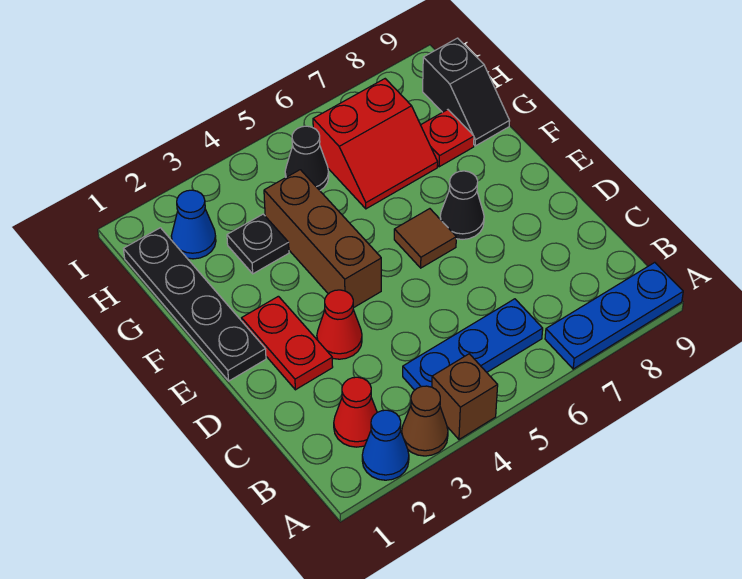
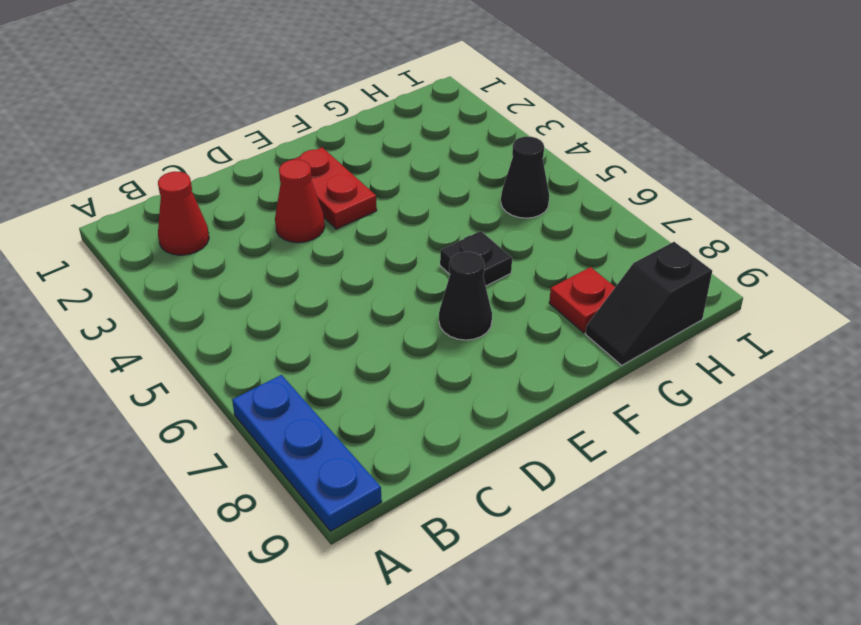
red 1x2 plate [293,147,377,229] -> red 1x2 plate turned to [242,296,333,390]
black 1x1 plate [440,231,512,286] -> black 1x1 plate moved to [227,214,289,274]
none -> blue 1x1 cone [362,410,409,480]
none -> brown 1x1 cone [402,386,448,456]
none -> brown 1x1 brick [432,354,498,439]

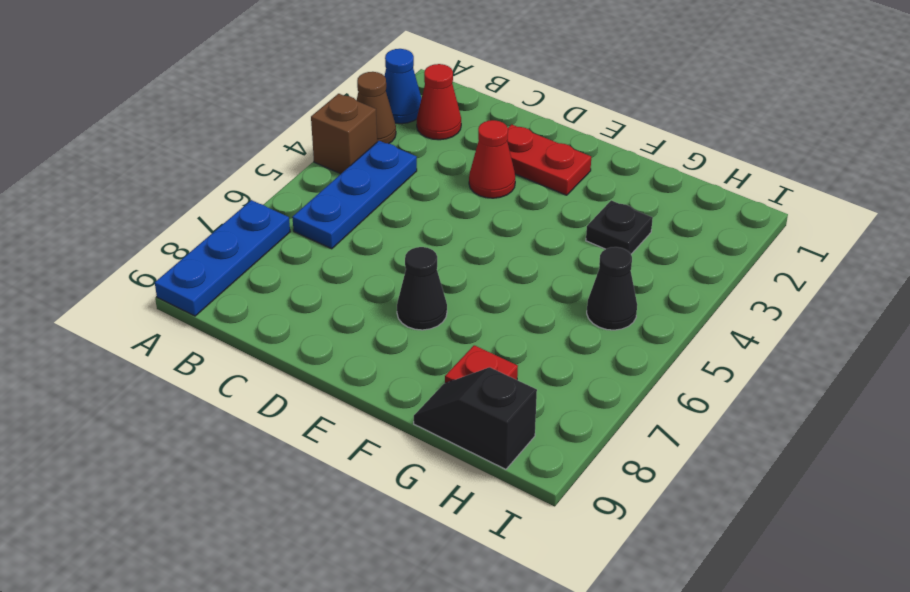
none -> black 1x4 plate [124,228,266,381]
none -> brown 1x3 brick [264,170,381,308]
none -> brown 1x1 tile [394,209,456,268]

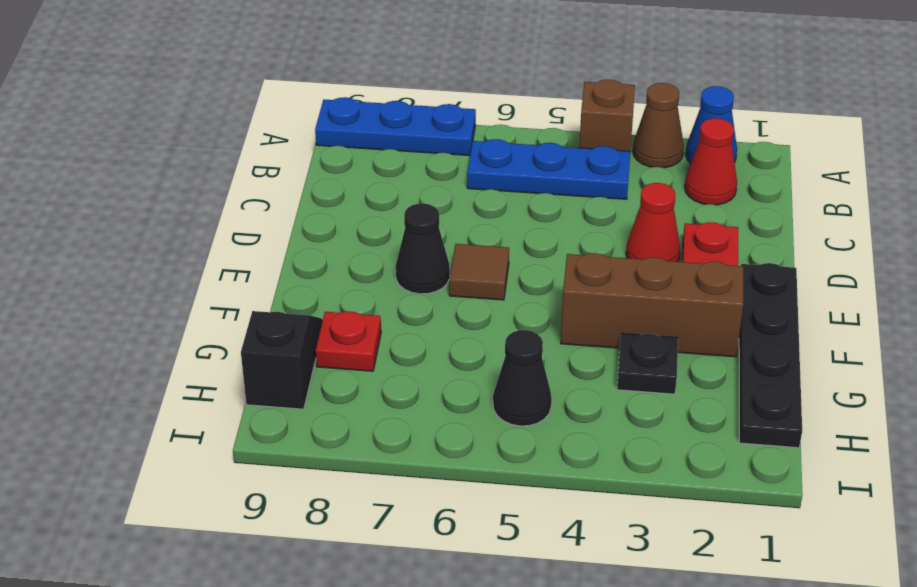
brown 1x3 brick [561,253,743,357] -> brown 1x3 brick turned to [264,170,381,308]
none -> red 2x2 slope [313,79,438,209]
none -> blue 1x1 cone [171,190,216,259]

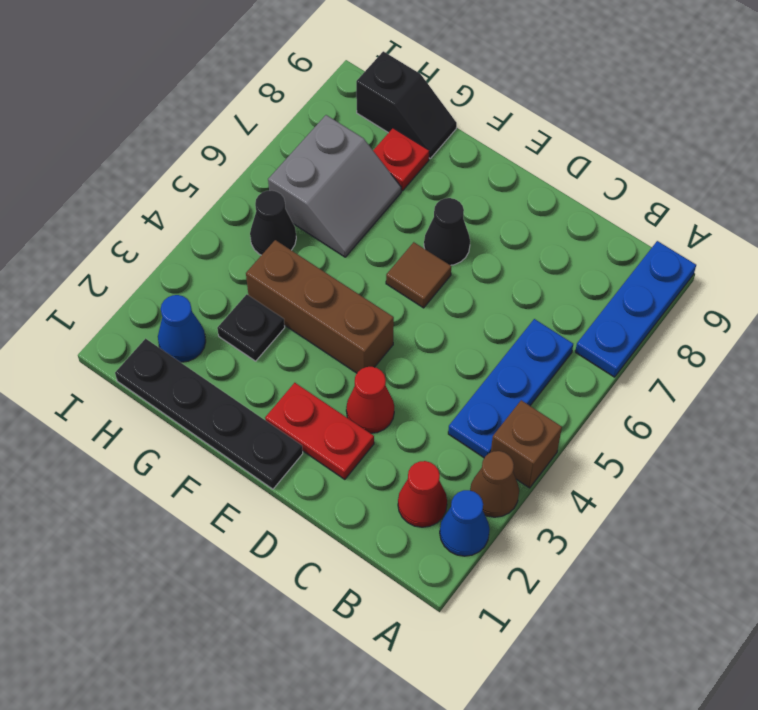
grey 2x2 slope [268,115,401,257] -> red 2x2 slope [313,79,438,209]

